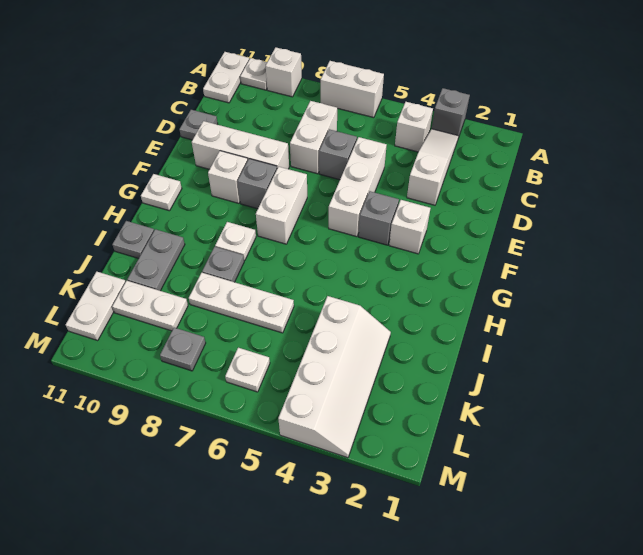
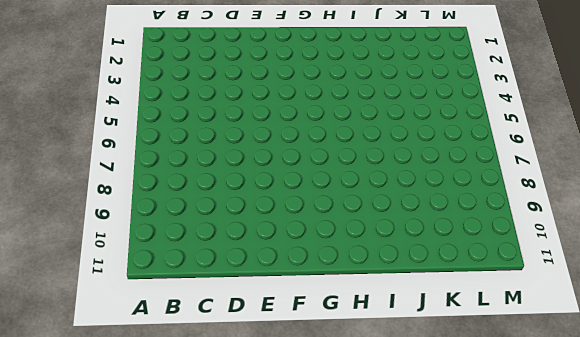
none -> grey 1x1 brick [432,88,470,138]
none -> white 1x2 brick [321,61,384,118]
none -> white 1x1 brick [266,47,302,97]

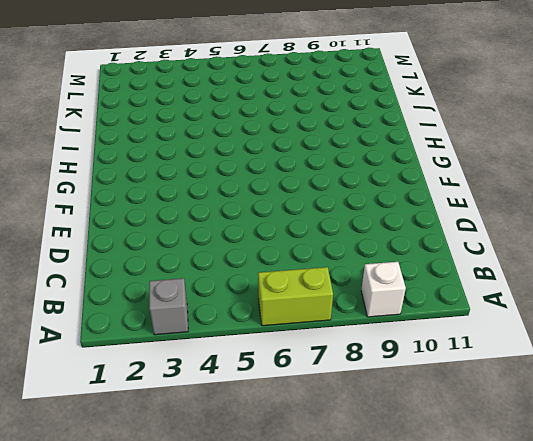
lime 1x2 brick [258,267,333,326] -> white 1x2 brick [321,61,384,118]
none -> white 1x1 plate [240,58,267,90]
none -> white 1x2 plate [203,52,249,103]
none -> white 1x3 slope [407,129,458,205]

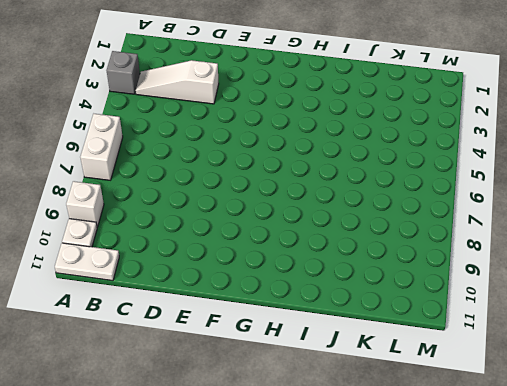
none -> white 1x1 brick [395,102,433,152]
none -> white 1x2 brick [290,101,337,174]
none -> white 1x3 brick [329,137,387,237]

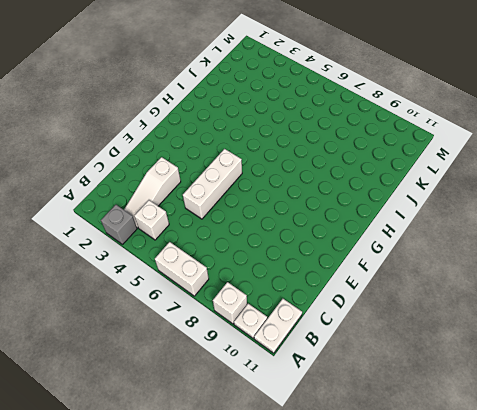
none -> white 1x2 brick [290,101,337,174]
none -> grey 1x1 brick [319,129,357,180]
none -> grey 1x1 plate [179,110,218,140]

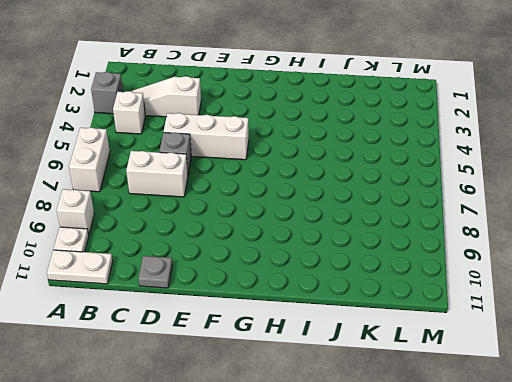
none -> white 1x3 brick [192,121,289,169]
none -> white 1x1 brick [389,200,430,254]
none -> grey 1x1 brick [359,191,399,245]

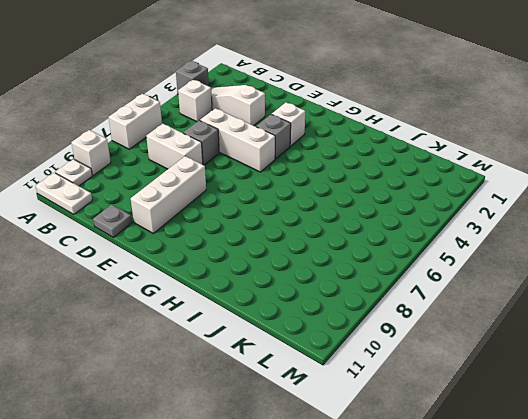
none -> white 1x2 brick [256,167,307,244]
none -> grey 1x1 brick [238,159,277,209]
none -> white 1x1 brick [208,151,248,203]

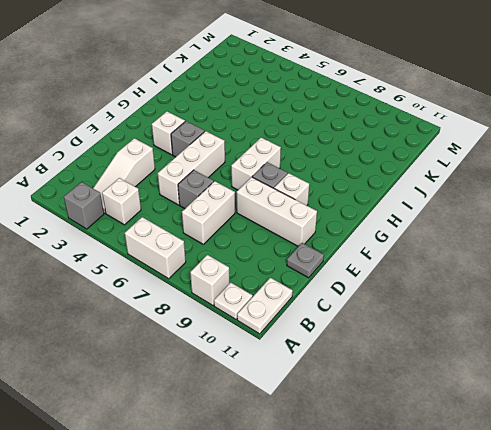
none -> white 1x1 plate [141,174,182,211]
none -> white 1x1 plate [215,222,256,261]
none -> grey 1x1 plate [202,247,244,282]

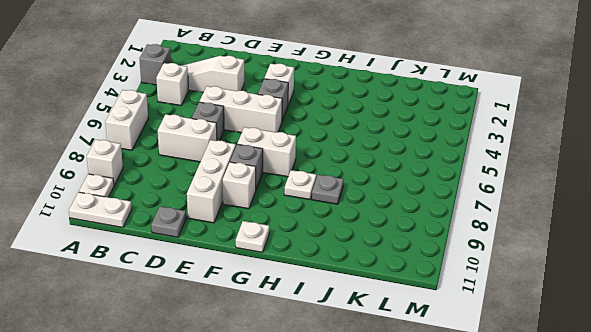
none -> grey 1x2 plate [127,229,185,291]
none -> grey 1x1 plate [112,221,154,259]
none -> white 2x4 slope [278,296,391,458]

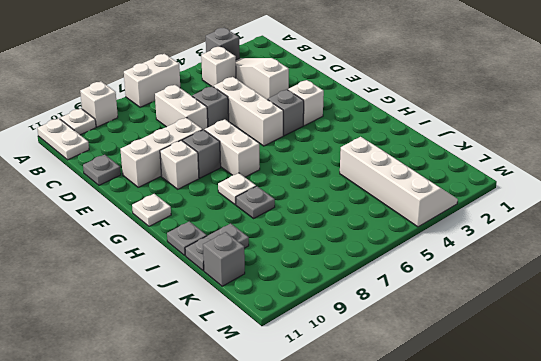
grey 1x2 plate [185,223,249,271] -> grey 1x2 plate turned to [127,229,185,291]
grey 1x1 brick [203,232,245,286] -> white 1x2 plate [66,272,126,340]
none -> white 1x3 plate [189,273,294,333]
none -> white 1x2 plate [112,281,188,331]
none -> white 1x1 plate [225,348,270,392]

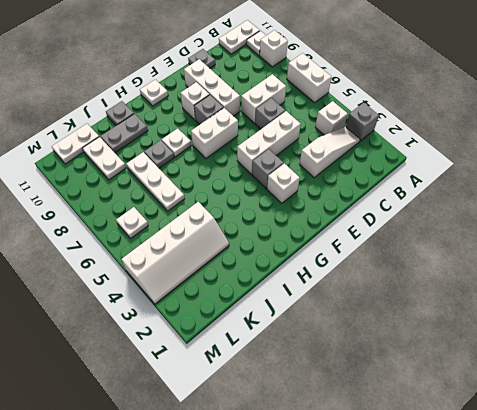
none -> grey 1x1 plate [160,328,206,371]

